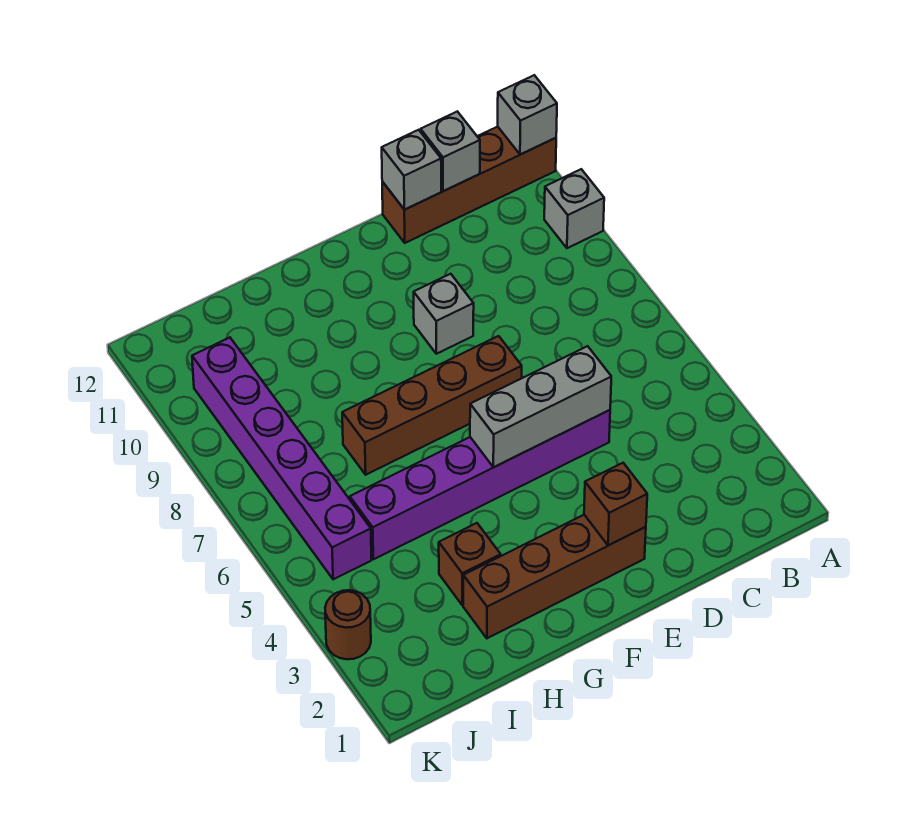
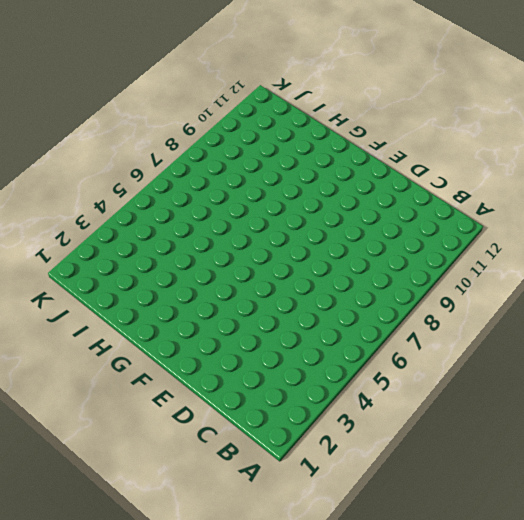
none -> grey 1x1 brick [544,169,604,248]
none -> brown 1x4 brick [382,127,556,243]
none -> purple 1x6 brick [350,410,610,559]

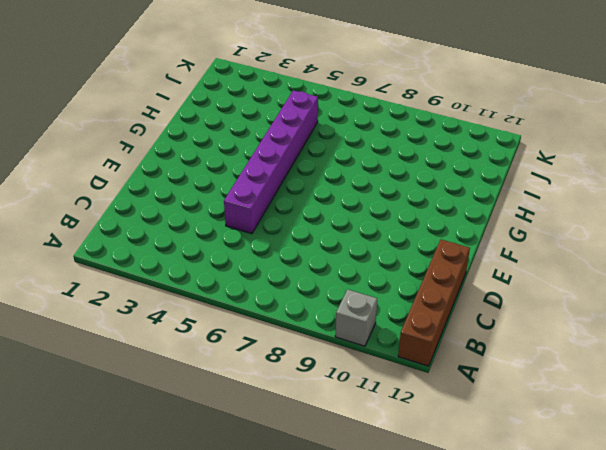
none -> brown 1x4 brick [463,515,646,638]
none -> brown 1x4 brick [342,336,522,475]
none -> grey 1x1 brick [414,274,474,354]

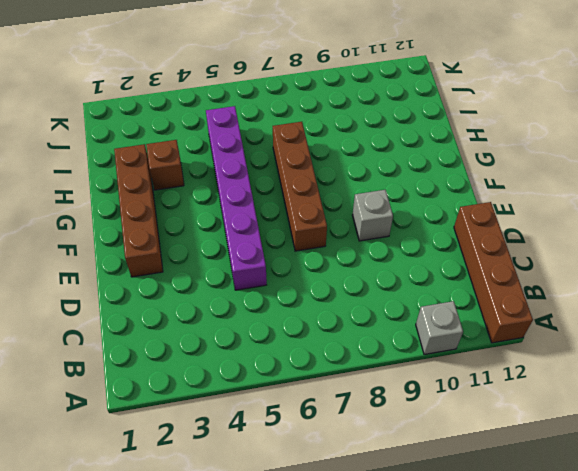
none -> purple 1x6 brick [192,338,371,579]
none -> brown 1x1 round brick [325,590,371,659]
none -> grey 1x1 brick [498,75,557,155]

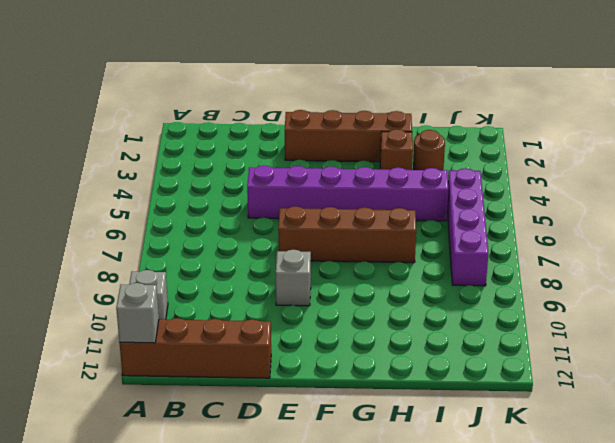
brown 1x1 round brick [413,130,445,170] -> brown 1x1 round brick moved to [325,590,371,659]
purple 1x4 brick [447,168,488,286] -> purple 1x6 brick [192,338,371,579]
none -> grey 1x1 brick [421,111,480,191]
none -> grey 1x3 brick [470,346,611,467]
none -> grey 1x1 brick [382,130,441,210]

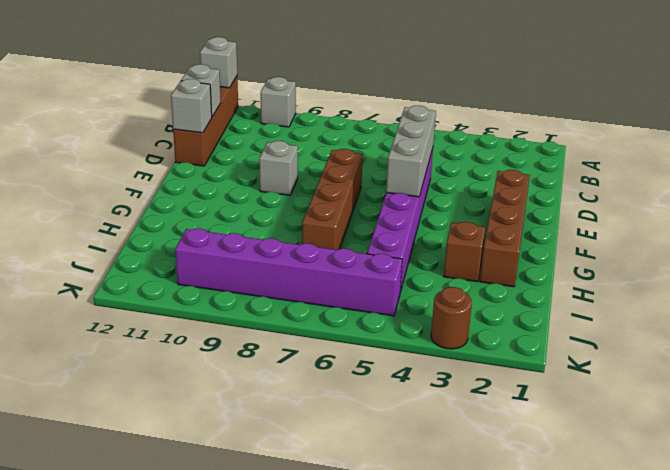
none -> brown 1x1 brick [584,463,647,545]

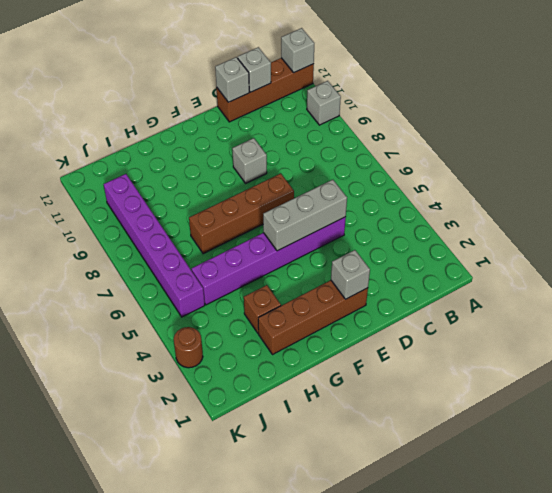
grey 1x1 brick [331,250,370,299] -> brown 1x1 brick [584,463,647,545]

